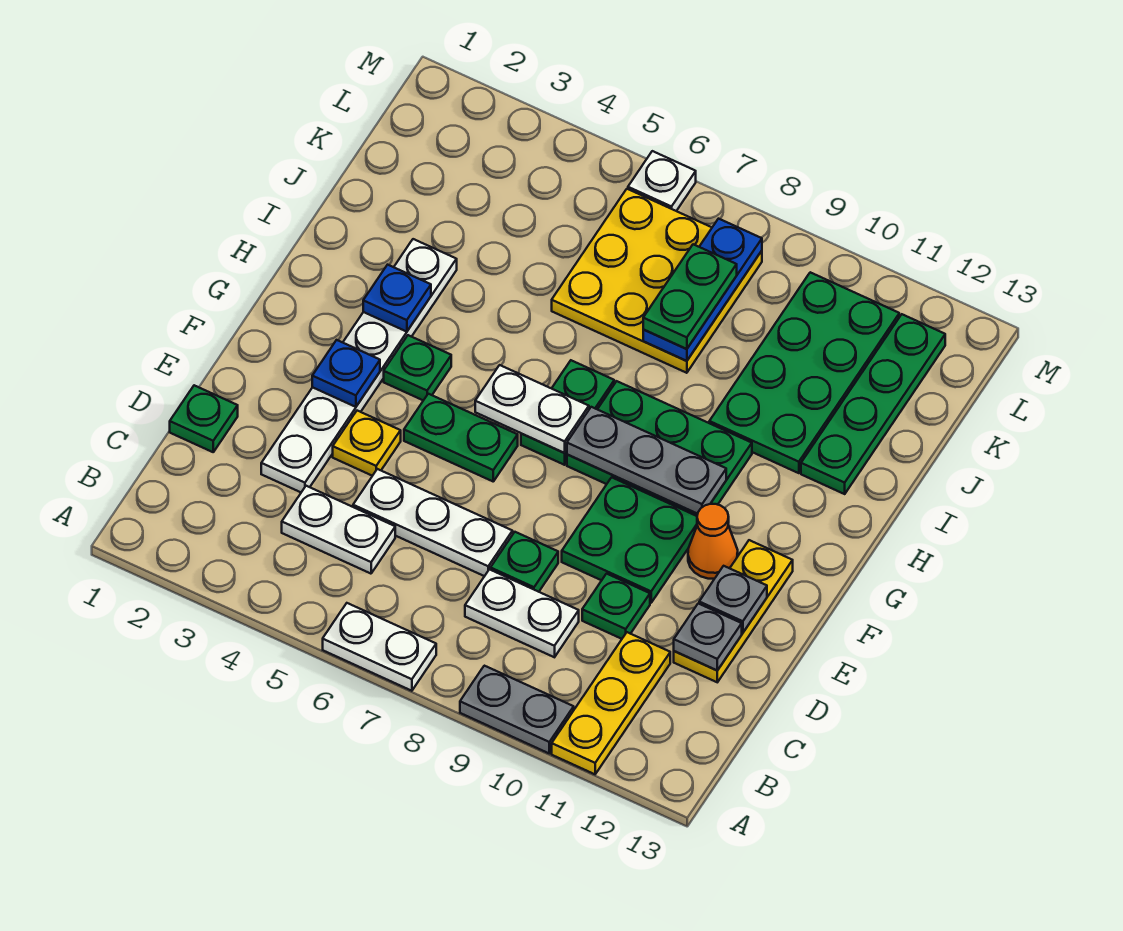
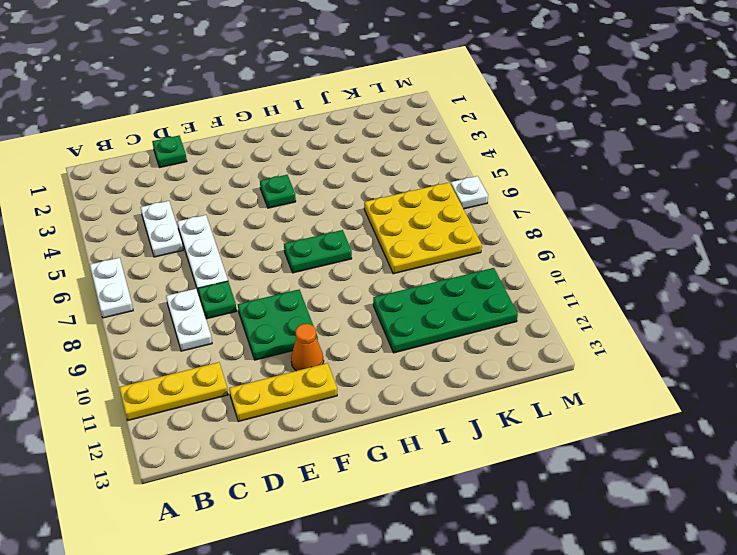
none -> grey 1x2 plate [460,666,574,753]
none -> white 1x6 plate [261,239,457,492]
none -> green 1x1 plate [582,574,650,639]
none -> yellow 1x1 plate [333,411,401,476]

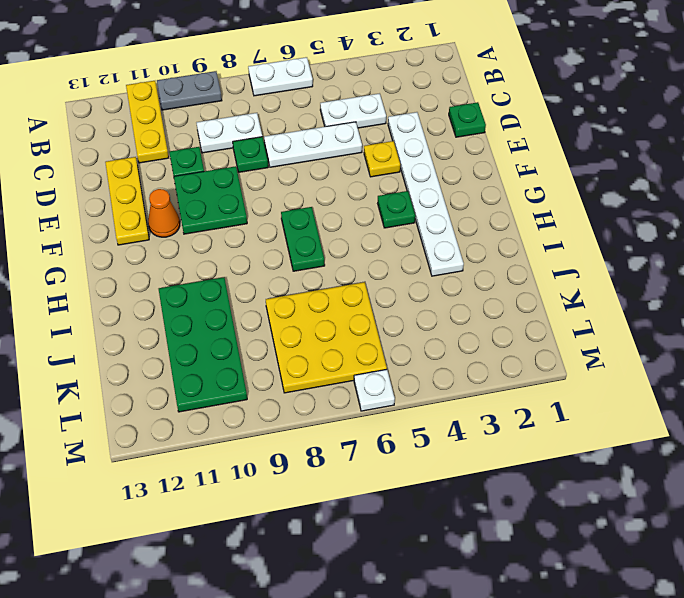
none -> green 1x2 plate [404,394,518,481]
none -> green 2x3 plate [567,381,752,516]
none -> green 1x4 plate [801,314,945,494]
none -> grey 1x1 plate [674,604,742,670]

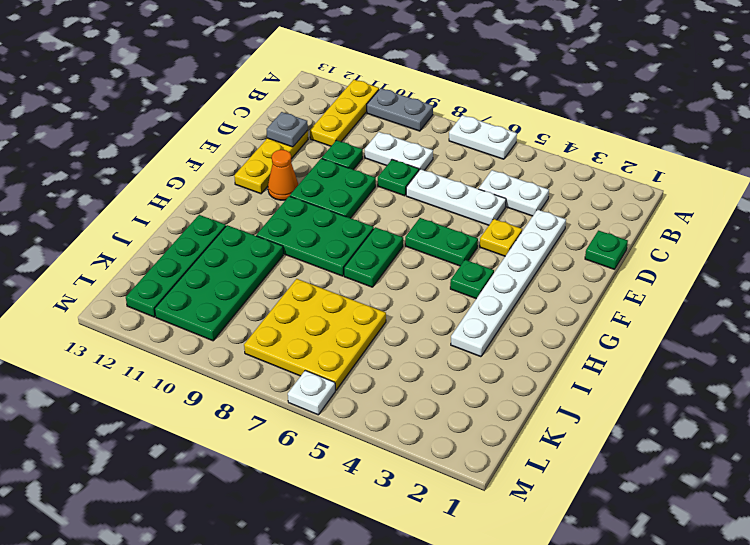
none -> grey 1x1 plate [699,566,767,633]
none -> blue 1x1 plate [312,340,380,407]
none -> white 1x2 plate [475,365,589,453]
none -> grey 1x3 plate [567,407,726,514]

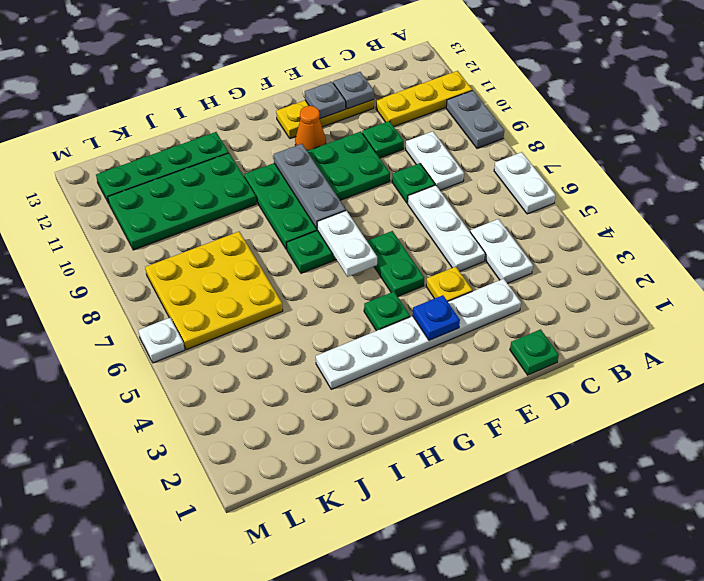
none -> blue 1x1 plate [363,265,431,332]
none -> blue 1x3 plate [643,219,762,361]
none -> green 1x2 plate [643,244,737,349]

